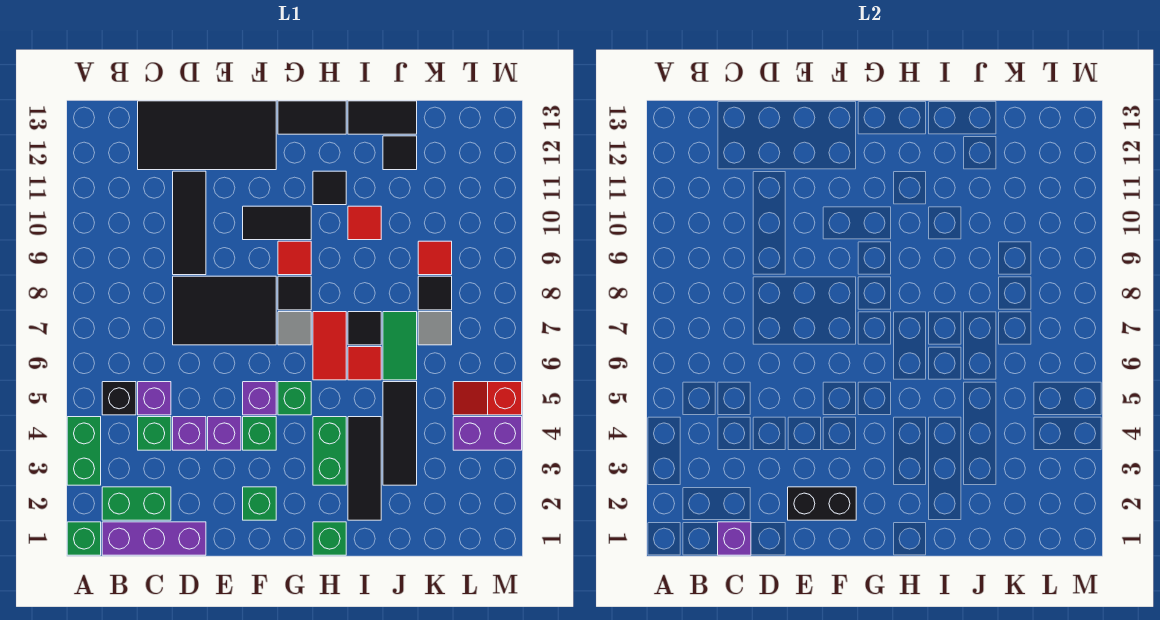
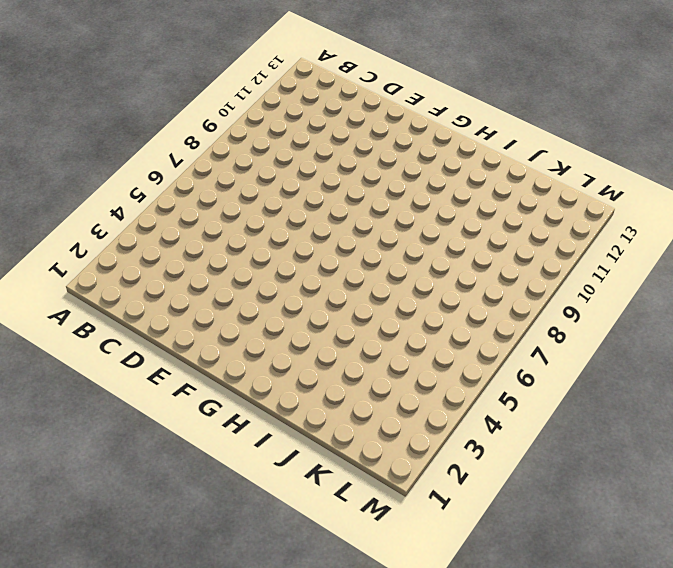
none -> green 1x1 brick [67,522,101,555]
none -> green 1x2 brick [67,417,101,485]
none -> purple 1x3 brick [102,522,206,555]
none -> green 1x2 brick [102,487,171,520]

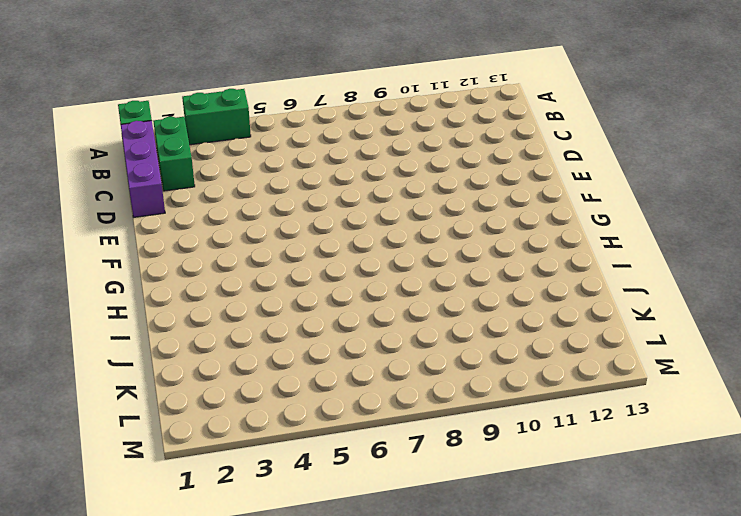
none -> black 1x1 brick [102,382,136,415]
none -> green 1x1 brick [138,417,171,450]
none -> purple 1x1 brick [138,382,171,415]
none -> black 2x4 tile [138,101,276,170]

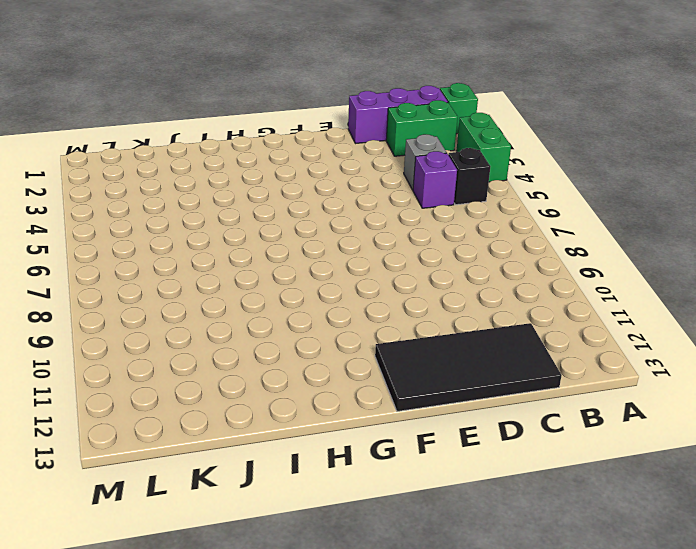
grey 1x1 brick [404,134,446,190] -> green 1x1 brick [138,417,171,450]
none -> purple 1x1 brick [173,417,206,450]
none -> black 2x3 tile [173,276,276,345]
none -> black 1x3 tile [173,171,206,275]
none -> purple 1x1 brick [208,417,241,450]

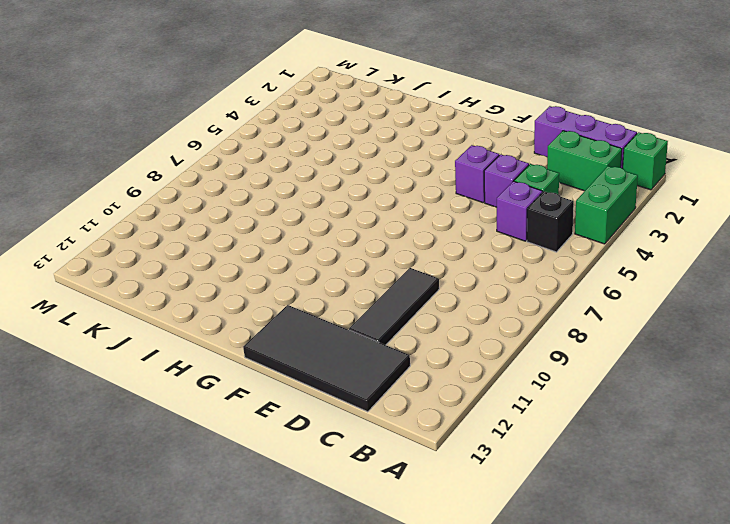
none -> black 2x3 tile [173,276,276,345]
none -> green 1x1 brick [243,487,276,520]
none -> green 1x1 brick [243,417,276,450]
none -> purple 1x1 brick [243,382,276,415]

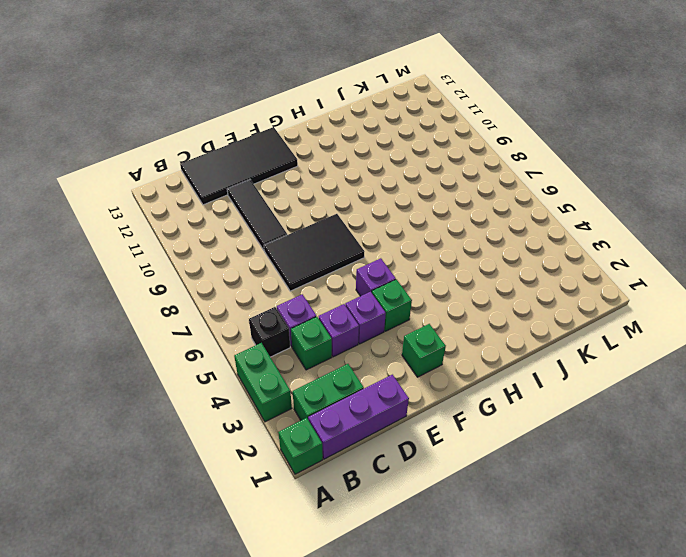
none -> black 1x2 tile [243,206,311,240]
none -> green 1x1 brick [278,382,311,415]
none -> grey 1x1 tile [278,312,311,345]
none -> black 1x1 tile [278,276,311,310]

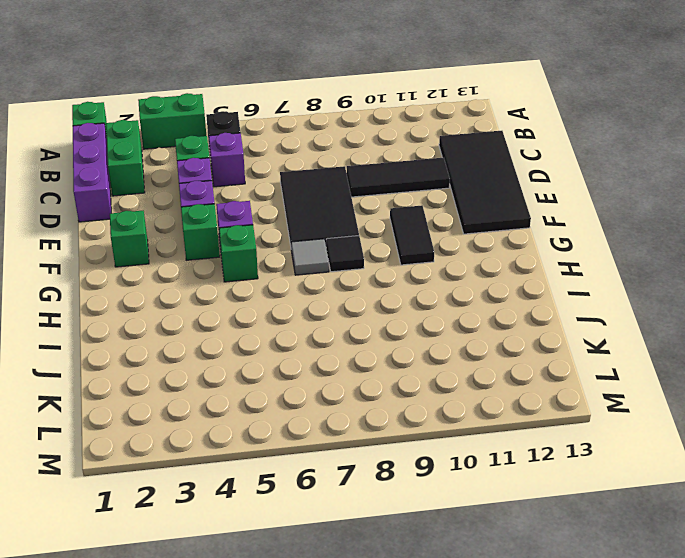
none -> red 1x1 tile [278,241,311,275]
none -> black 1x2 tile [278,101,346,134]
none -> green 1x1 brick [313,522,346,555]
none -> green 1x2 brick [313,417,346,485]

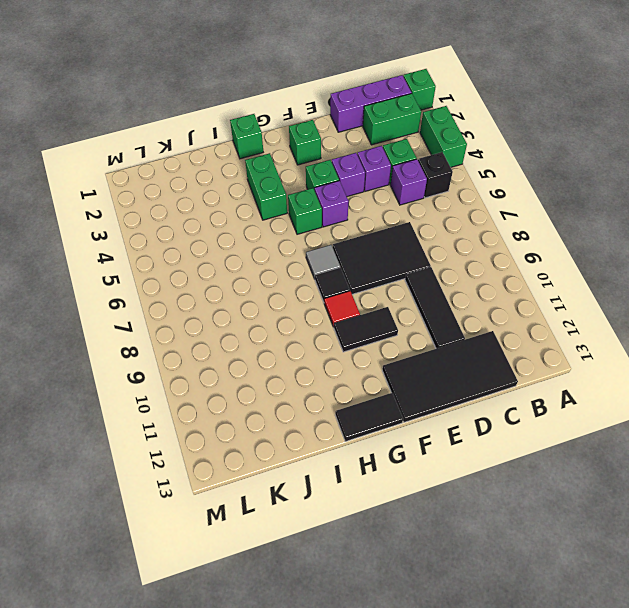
none -> red 1x2 tile [313,312,346,380]
none -> black 1x1 tile [313,171,346,205]
none -> black 1x3 tile [348,417,381,520]
none -> red 1x1 tile [348,347,381,380]

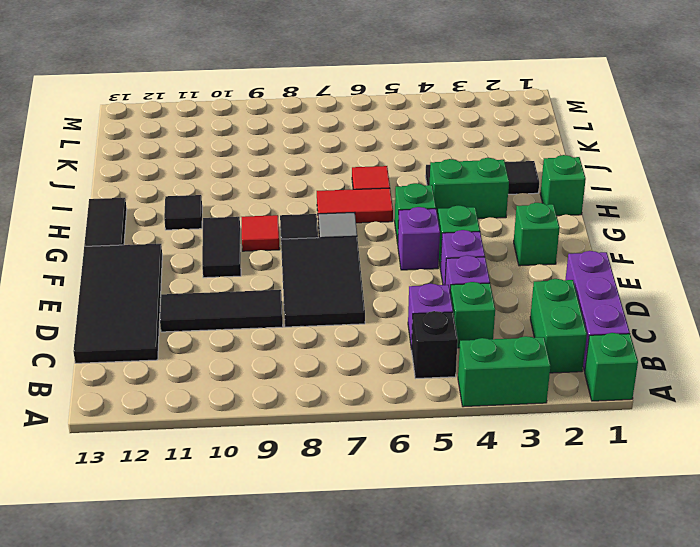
none -> black 1x1 tile [348,312,381,345]
none -> red 1x1 tile [348,206,381,240]
none -> black 1x2 tile [348,101,417,134]
none -> black 1x3 tile [383,382,417,485]

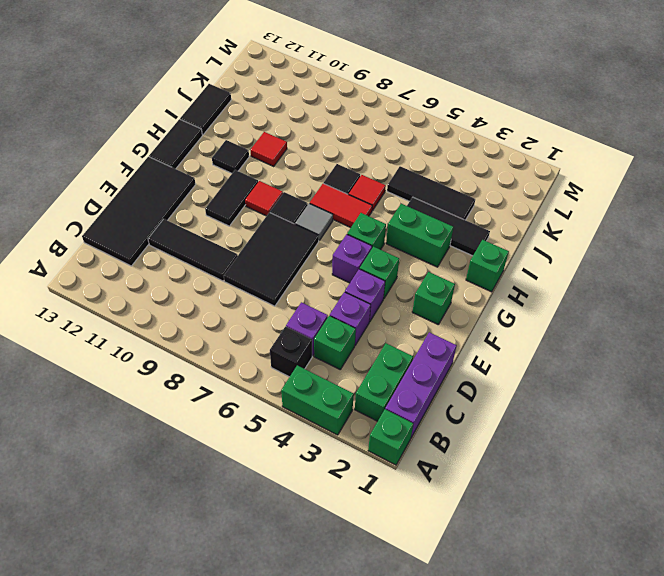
none -> green 1x2 tile [383,312,417,380]
none -> black 1x1 tile [383,136,417,170]
none -> grey 1x1 tile [418,312,452,345]
none -> black 1x1 tile [418,276,452,310]

